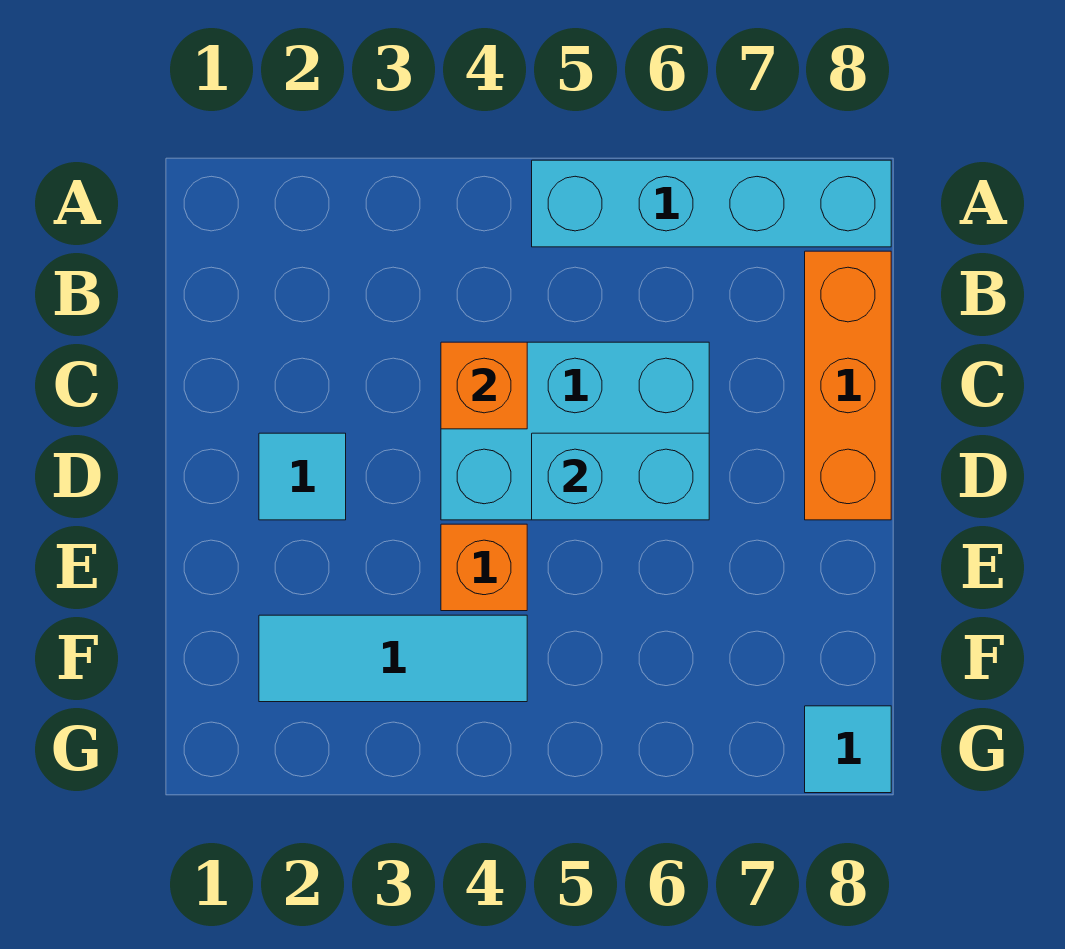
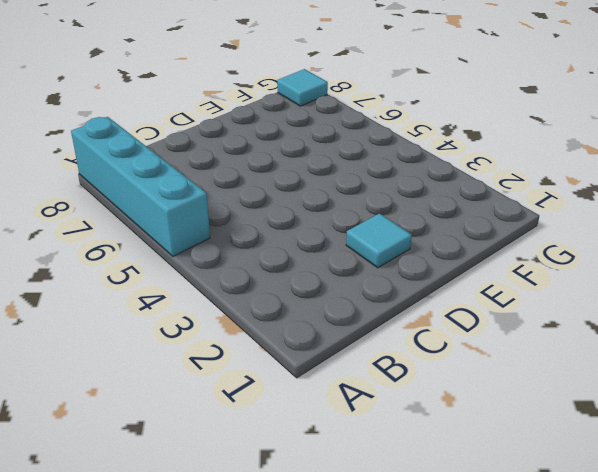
none -> orange 1x3 brick [805,251,891,520]
none -> cyan 2x3 brick [441,342,709,520]

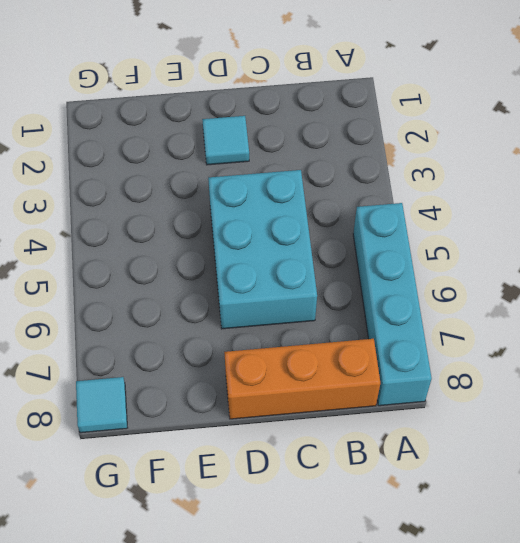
none -> orange 1x1 brick [441,524,527,611]
none -> cyan 1x3 tile [259,615,527,702]

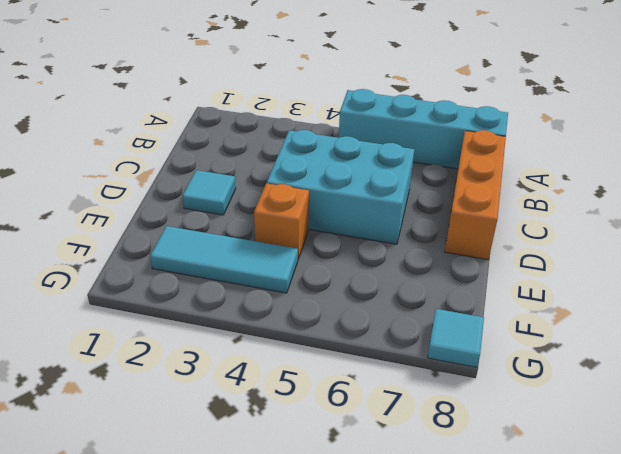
none -> orange 1x1 brick [441,342,527,429]
none -> cyan 1x2 brick [532,433,709,520]

